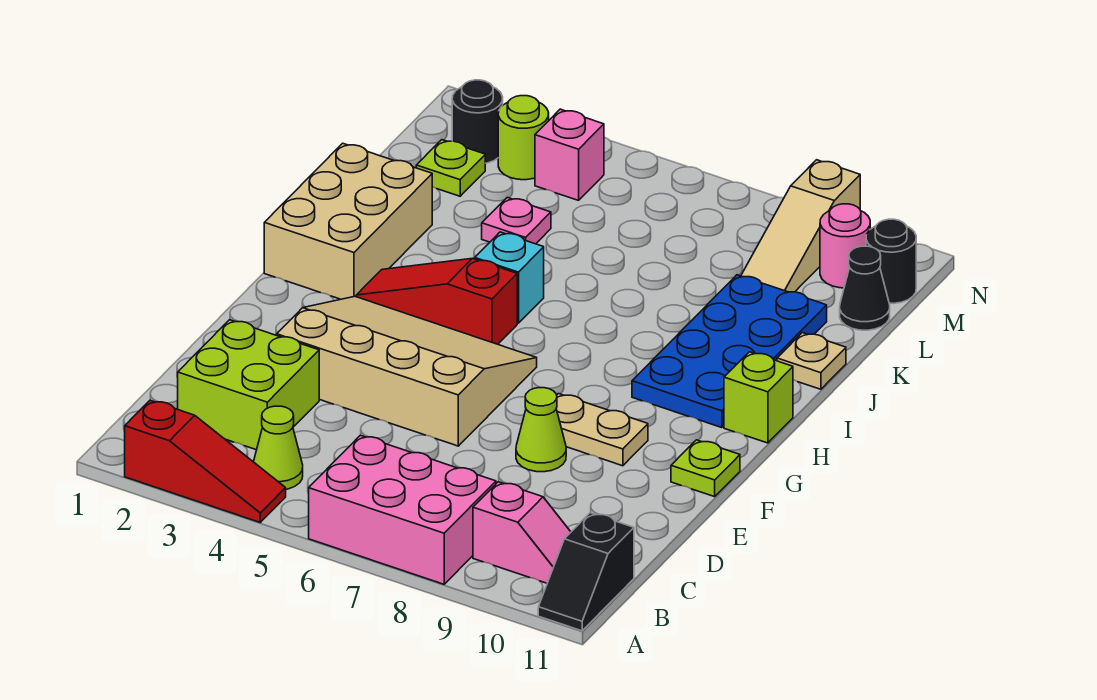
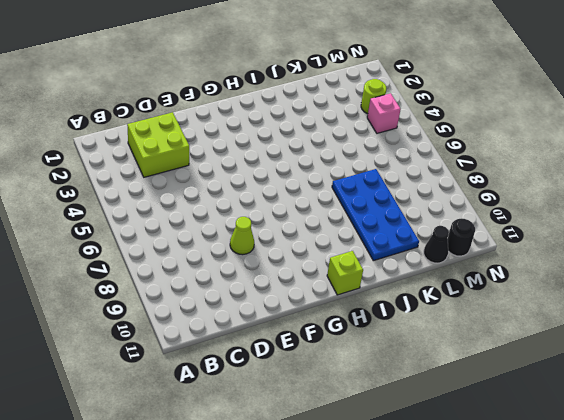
blue 2x4 plate [332,169,419,261] -> blue 2x4 plate turned to [632,275,827,428]
none -> red 1x3 slope [125,400,286,522]
none -> pink 2x3 brick [309,435,496,584]
none -> black 1x2 slope [538,513,634,631]

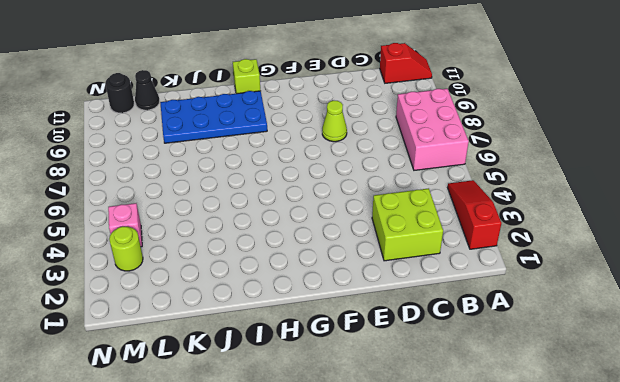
red 1x2 slope [380,43,432,83] -> black 1x2 slope [538,513,634,631]
none -> lime 1x1 cone [254,406,303,489]
none -> pink 1x2 slope [473,482,571,583]
none -> tan 3x4 slope [277,297,537,446]

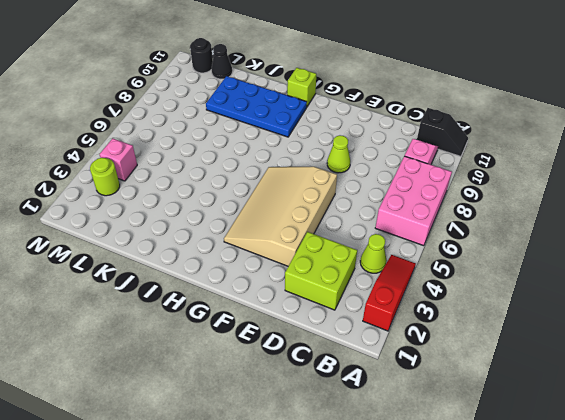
none -> tan 1x2 plate [556,394,648,466]
none -> lime 1x1 plate [671,440,740,497]
none -> tan 2x3 brick [264,143,432,299]

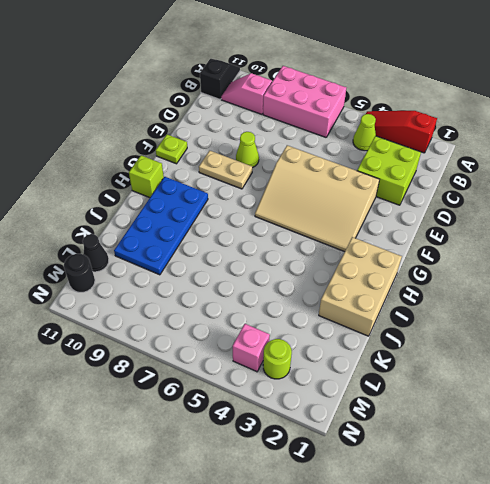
none -> red 1x3 slope [356,258,517,344]
none -> cyan 1x1 brick [475,232,544,323]
none -> tan 1x1 plate [777,333,846,389]

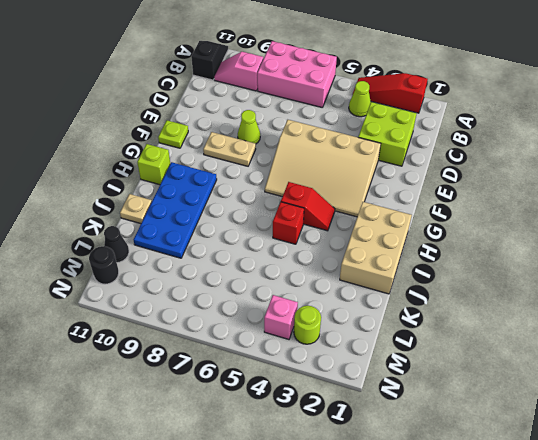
red 1x2 slope [281,182,335,231] -> red 1x3 slope [356,258,517,344]
red 1x1 brick [273,202,304,244] -> cyan 1x1 brick [475,232,544,323]
none -> pink 1x1 plate [482,197,551,244]
none -> lime 1x1 plate [416,140,485,196]
none -> tan 1x3 slope [741,160,860,292]

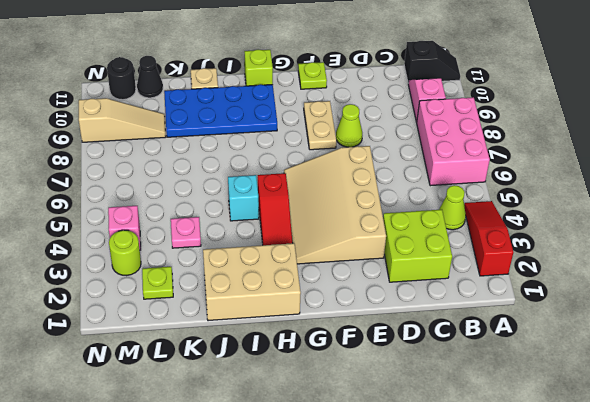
none -> black 1x1 round brick [452,80,503,163]
none -> pink 1x1 round brick [820,204,871,288]

